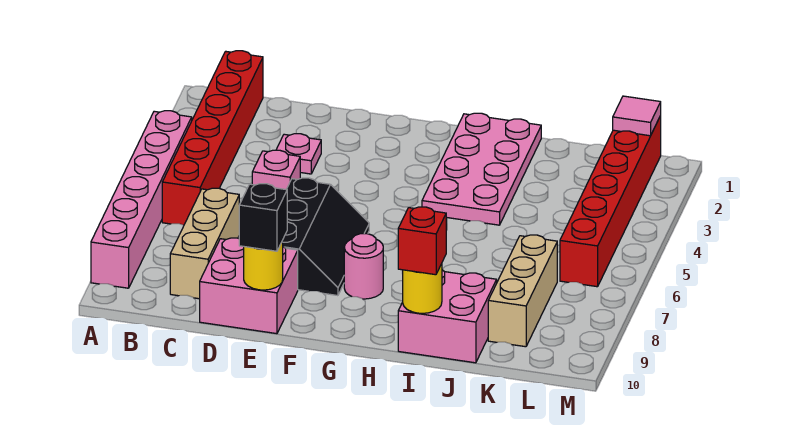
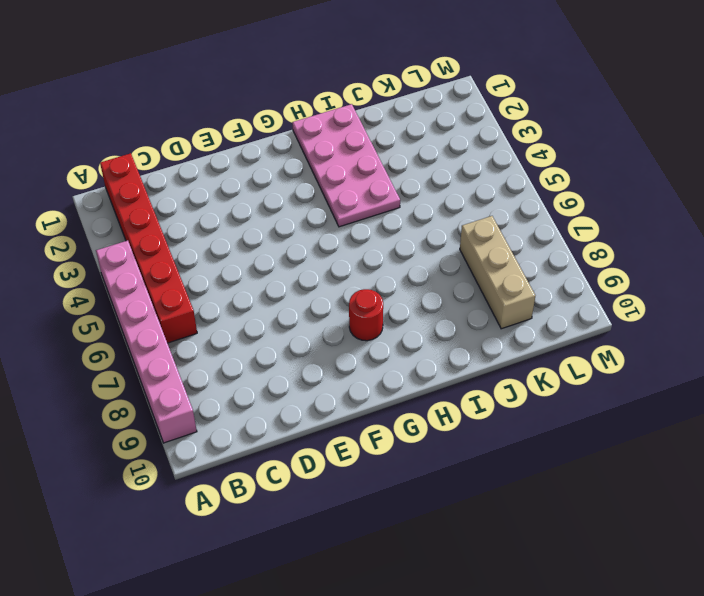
red 1x1 round brick [349,289,383,341] -> pink 1x1 round brick [344,234,383,299]
none -> tan 1x3 brick [170,188,239,299]
none -> pink 1x1 plate [276,134,321,174]
none -> pink 1x1 brick [252,150,300,189]

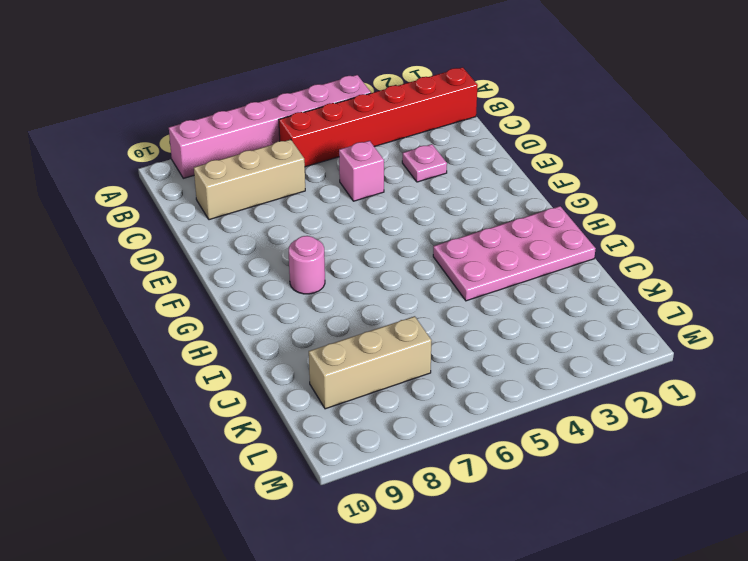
none -> pink 2x2 brick [200,238,298,334]
none -> black 2x3 slope [283,178,369,296]
none -> pink 2x2 brick [398,270,497,363]

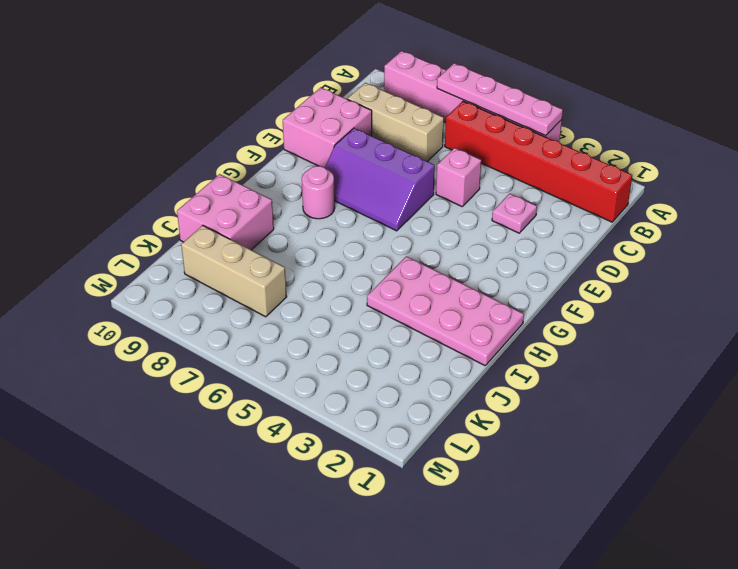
pink 1x4 plate [437,63,563,136] -> none
purple 2x3 slope [325,128,435,231] -> black 2x3 slope [283,178,369,296]
none -> red 1x6 brick [560,116,661,287]
none -> yellow 1x1 round brick [244,241,283,290]
none -> yellow 1x1 round brick [403,264,442,313]

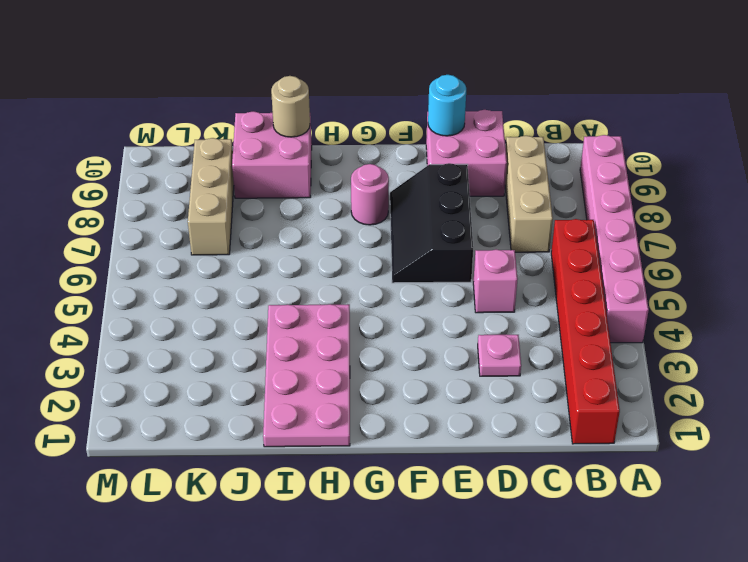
cyan 1x1 round brick [428,75,466,136] -> yellow 1x1 round brick [244,241,283,290]
tan 1x1 round brick [271,76,310,137] -> yellow 1x1 round brick [403,264,442,313]
none -> red 1x6 brick [560,116,661,287]
none -> pink 1x1 tile [613,96,661,136]
none -> black 1x1 brick [239,184,287,251]

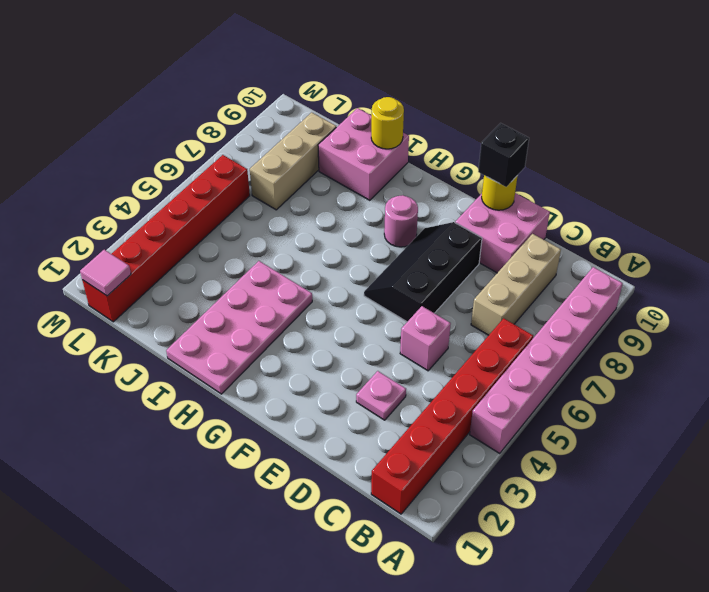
none -> red 1x1 brick [398,207,446,275]

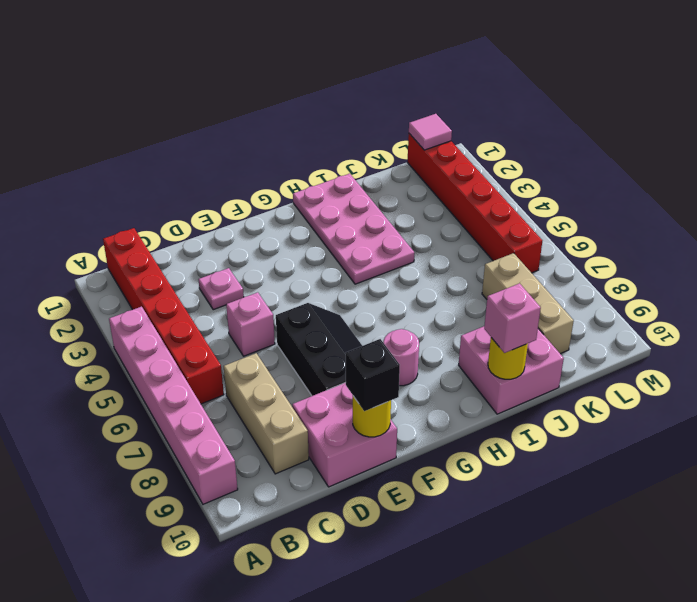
pink 1x1 brick [484,283,541,353] -> red 1x1 brick [398,207,446,275]

